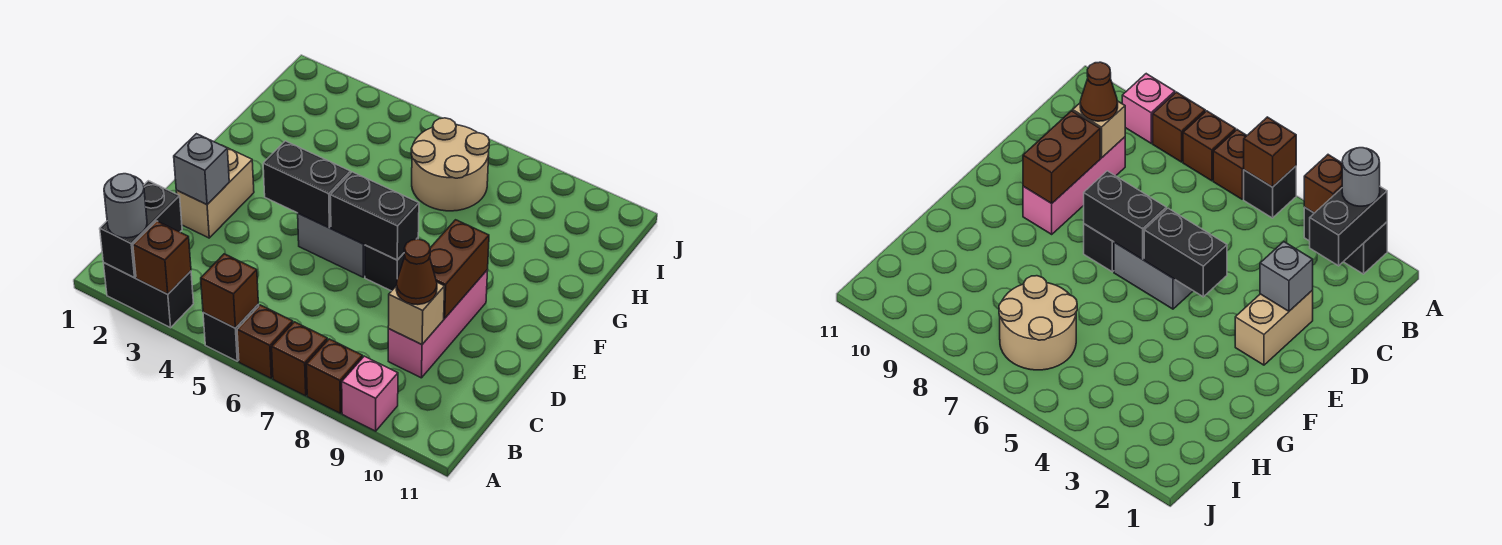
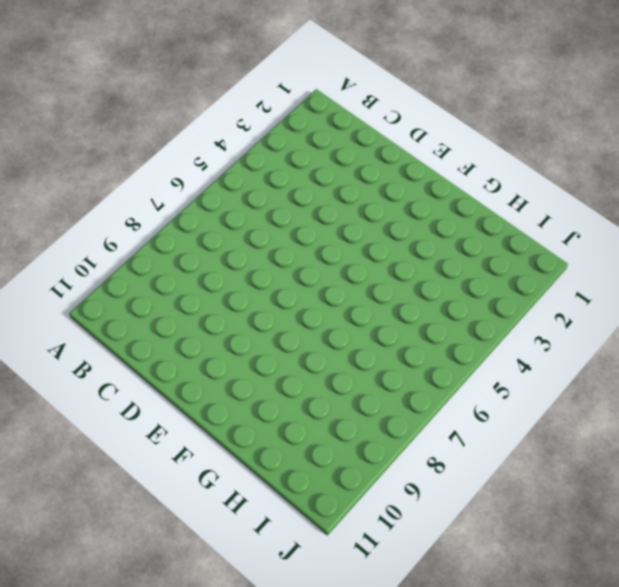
none -> black 1x2 brick [103,263,194,328]
none -> black 1x1 brick [203,305,259,361]
none -> brown 1x1 brick [237,305,293,378]

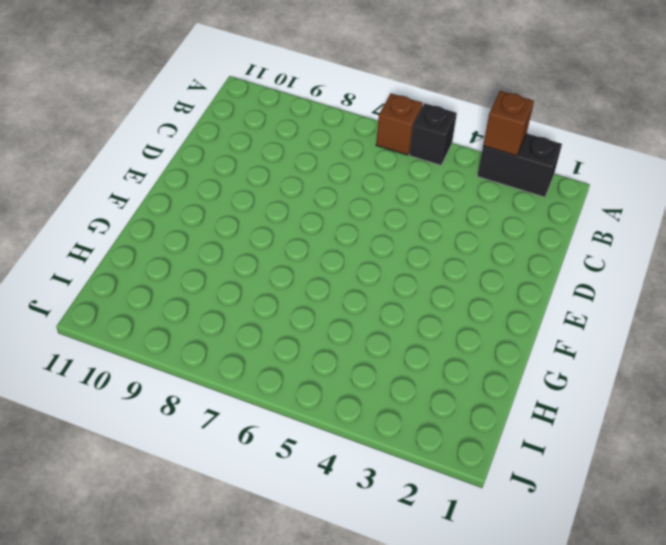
none -> brown 1x1 brick [272,322,327,396]
none -> brown 1x1 brick [306,339,363,413]
none -> pink 1x1 brick [342,356,398,431]

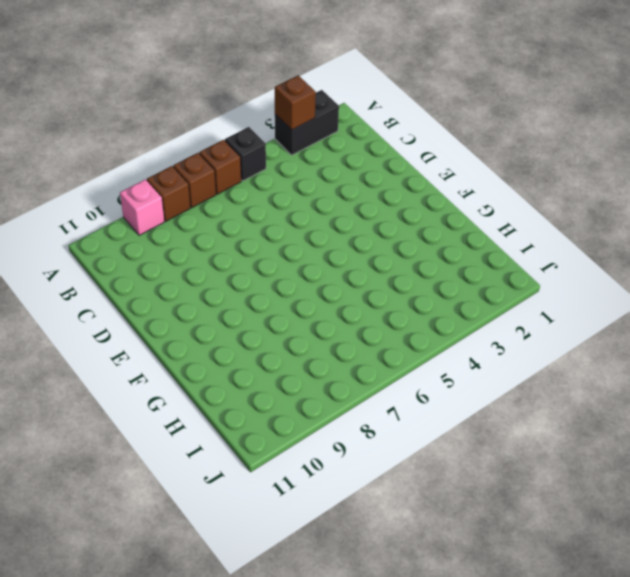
none -> pink 1x3 brick [388,270,488,378]
none -> tan 1x2 brick [176,146,254,238]
none -> grey 1x2 brick [298,214,365,277]

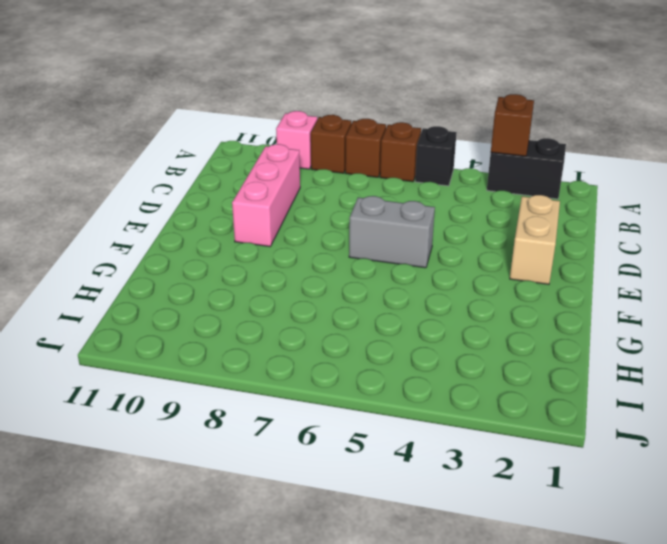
none -> black 1x1 brick [365,238,418,291]
none -> tan 2x2 round brick [411,118,489,211]
none -> black 1x2 brick [100,181,182,278]

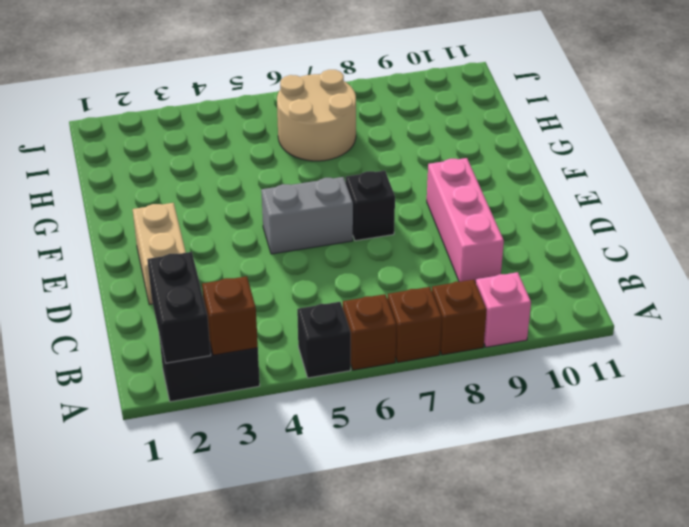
none -> brown 1x1 brick [201,254,258,328]
none -> tan 1x1 brick [388,283,445,345]
none -> grey 1x1 brick [174,134,229,205]

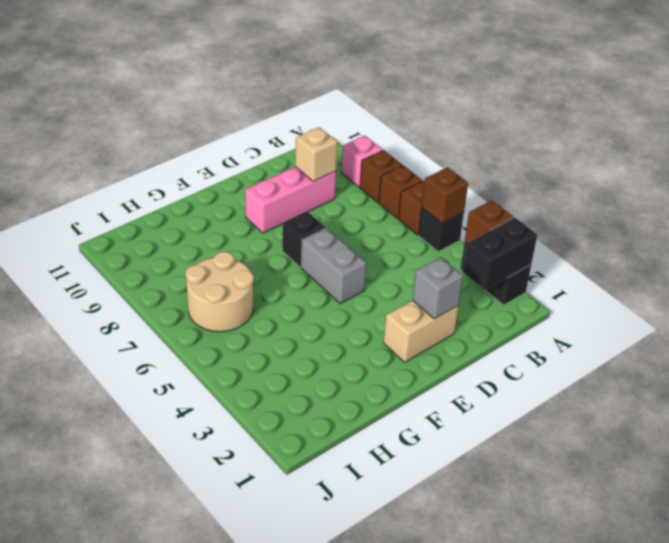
none -> brown 1x2 brick [430,220,489,319]
none -> black 1x2 brick [263,141,351,228]
none -> black 1x2 brick [330,172,419,260]

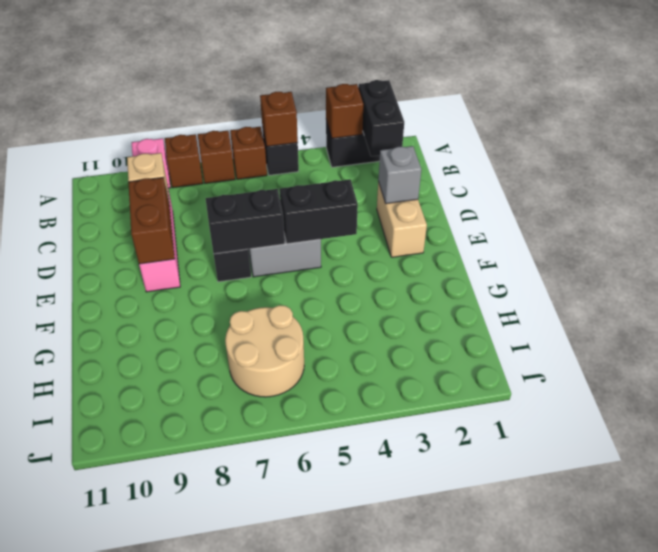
none -> grey 1x1 round brick [104,174,147,238]
none -> brown 1x1 cone [396,239,437,305]

